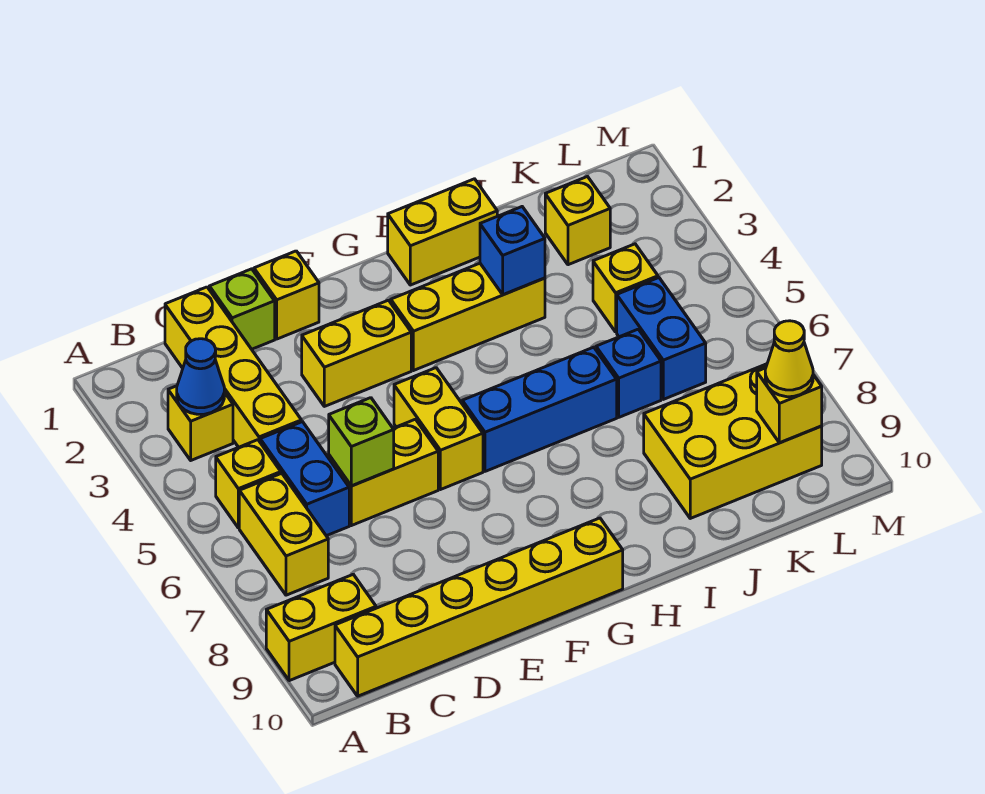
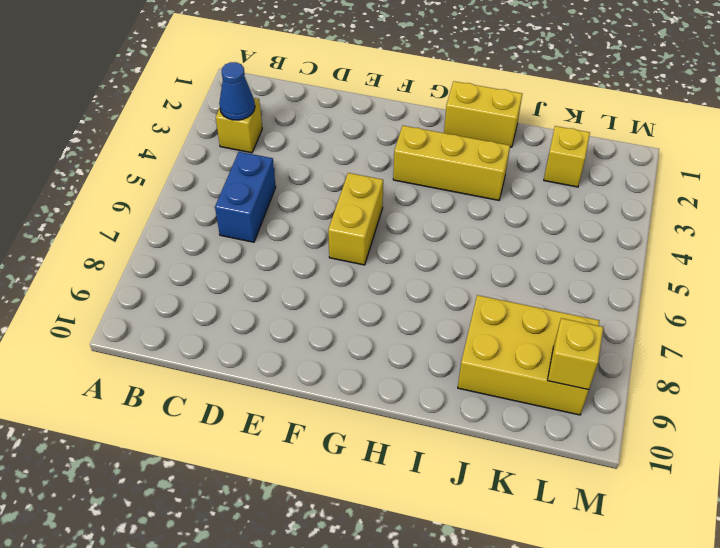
none -> yellow 1x2 brick [266,574,376,681]
none -> yellow 1x1 brick [216,440,281,528]
none -> yellow 1x2 brick [239,473,328,595]

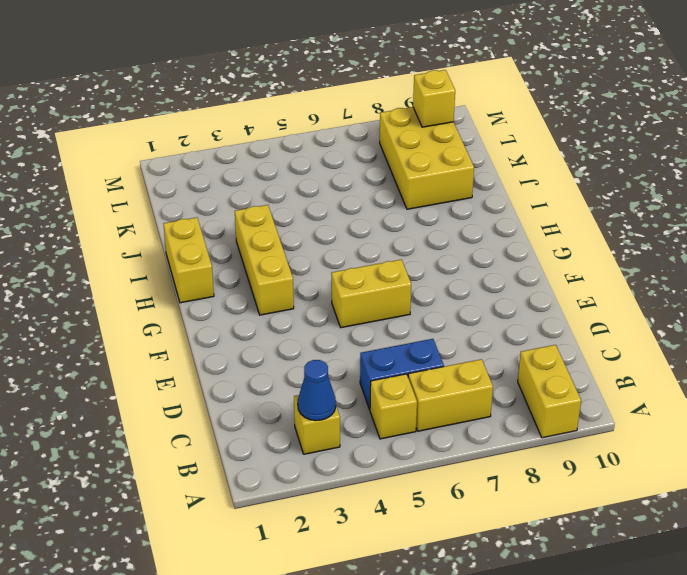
none -> yellow 1x6 brick [335,518,623,696]
none -> yellow 1x4 brick [165,287,301,447]
none -> lime 1x1 brick [209,269,275,349]

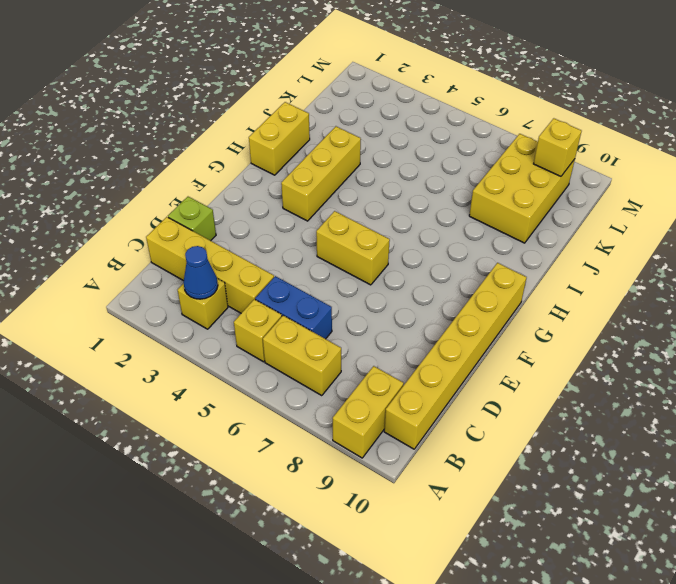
none -> yellow 1x2 brick [329,419,438,526]
none -> yellow 1x1 brick [254,251,319,339]
none -> yellow 1x2 brick [302,300,411,406]

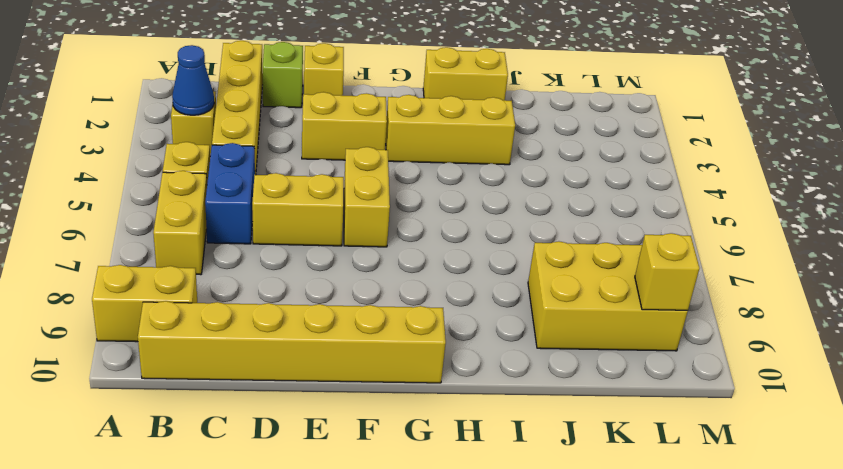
none -> blue 1x3 brick [462,347,617,471]
none -> blue 1x1 brick [596,329,661,417]
none -> yellow 1x1 brick [545,177,610,265]

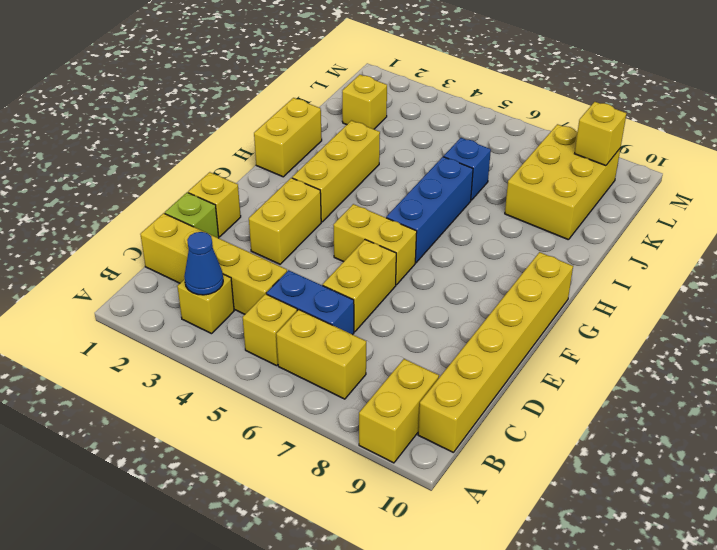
none -> yellow 1x1 brick [593,244,658,332]
none -> blue 1x2 brick [617,278,706,399]
none -> lime 1x1 brick [329,398,394,486]

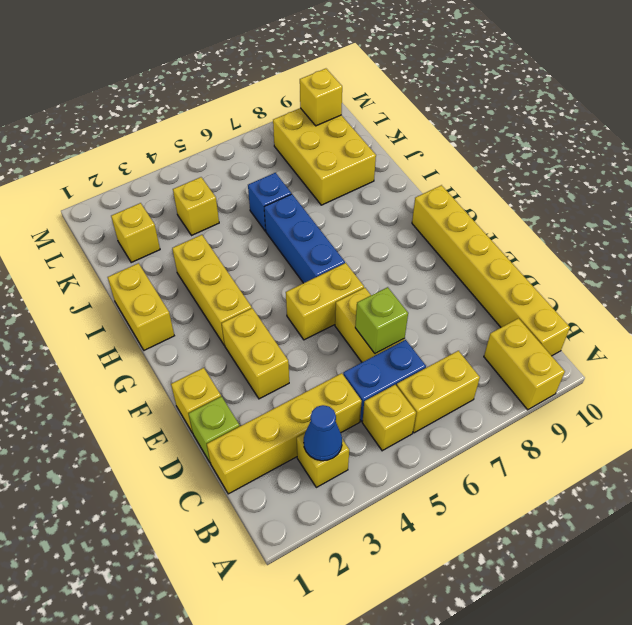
none -> blue 1x2 brick [617,278,706,399]
none -> blue 1x1 brick [480,207,545,295]
none -> yellow 1x1 cone [765,321,813,397]

